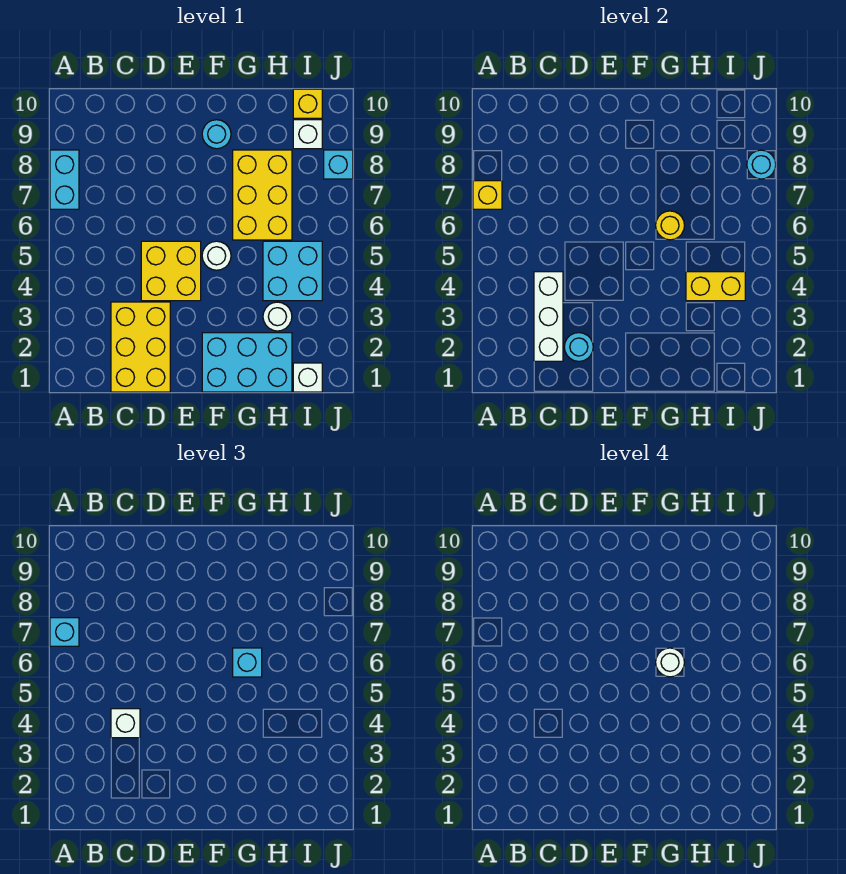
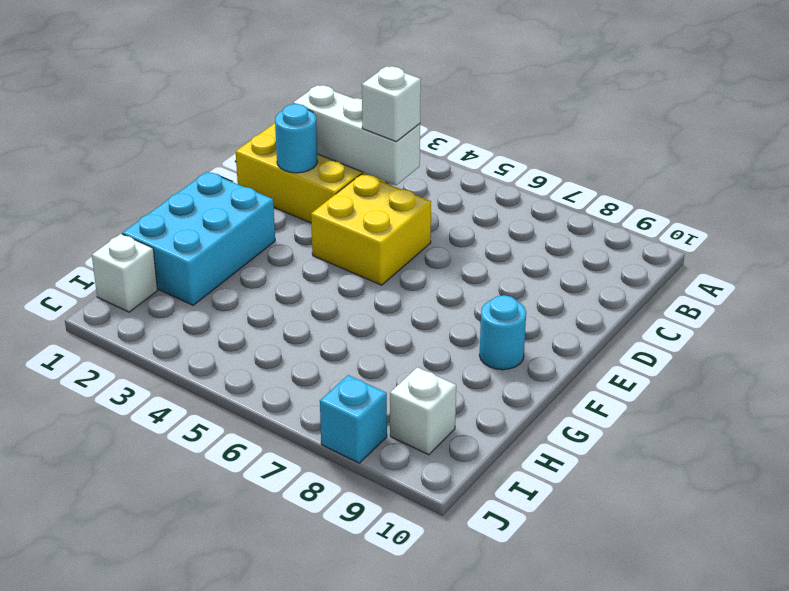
none -> cyan 1x2 brick [50,150,79,209]
none -> white 1x1 round brick [202,241,231,270]
none -> yellow 2x3 brick [233,150,292,240]

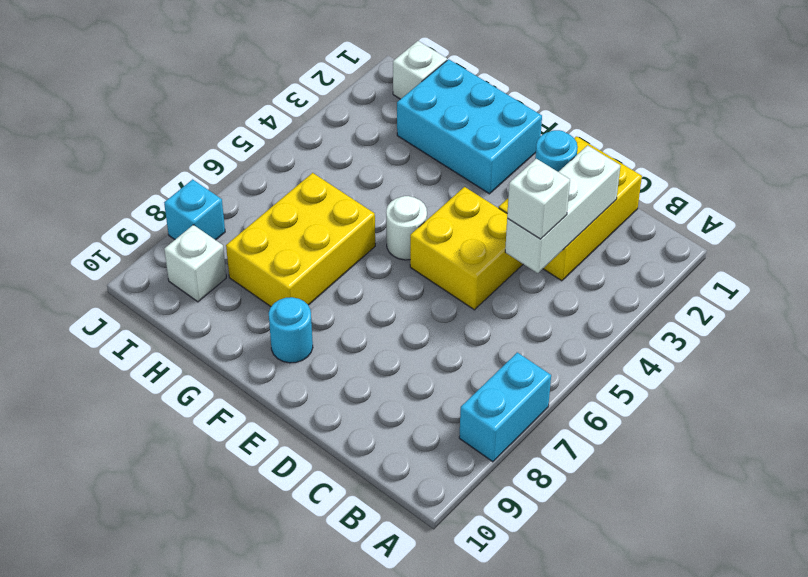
none -> white 1x1 round brick [263,302,292,331]
none -> cyan 2x2 brick [263,241,322,301]
none -> yellow 1x1 brick [293,89,322,118]

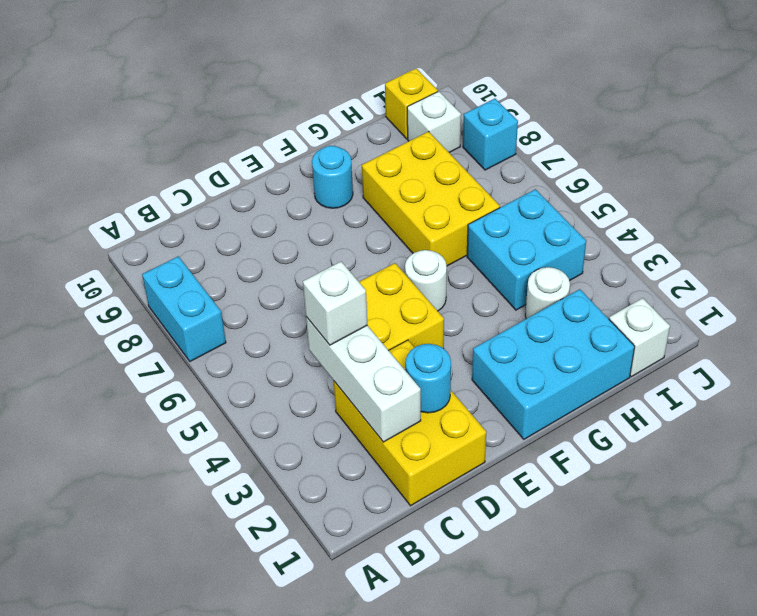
none -> yellow 1x1 brick [473,181,502,209]
none -> yellow 1x1 round brick [656,211,684,240]
none -> yellow 1x2 brick [686,272,745,301]

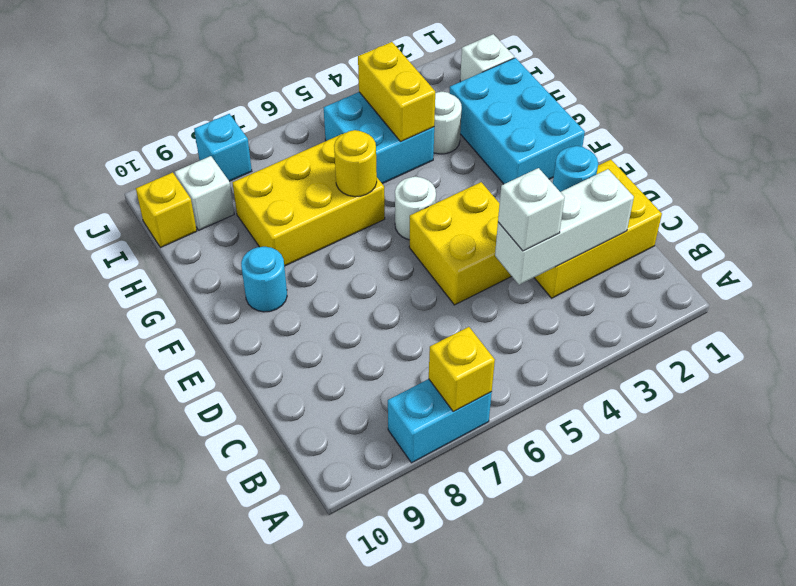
none -> cyan 1x1 round brick [747,150,776,179]
none -> cyan 1x1 brick [50,618,79,646]
none -> cyan 1x1 brick [233,648,262,677]

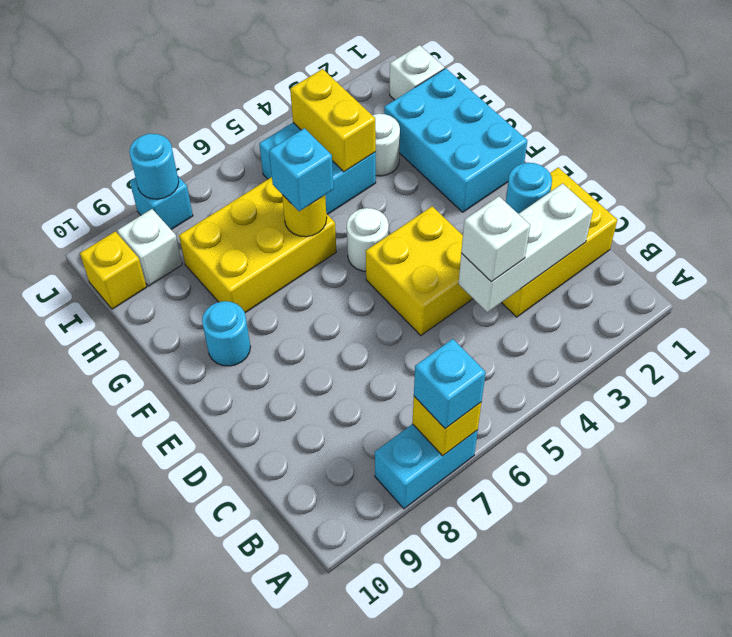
none -> white 1x1 round brick [656,648,684,677]

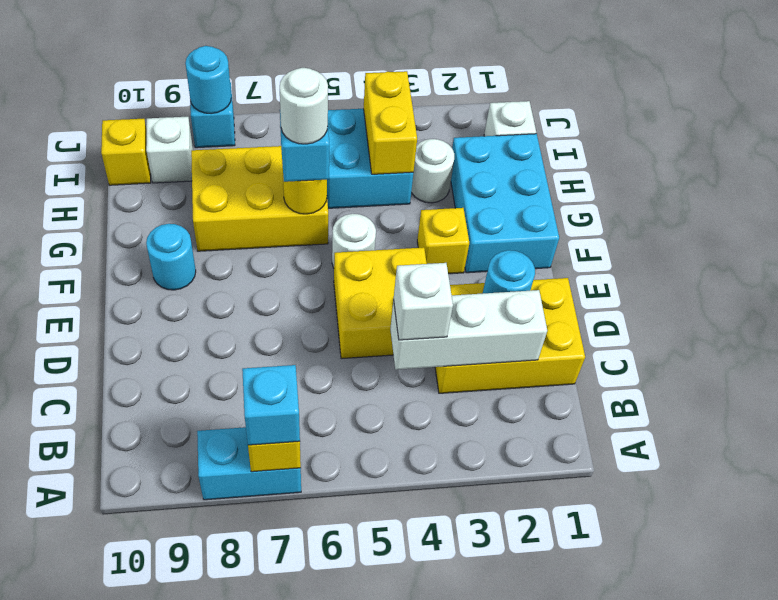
yellow 1x1 brick [417,208,469,274] -> none

